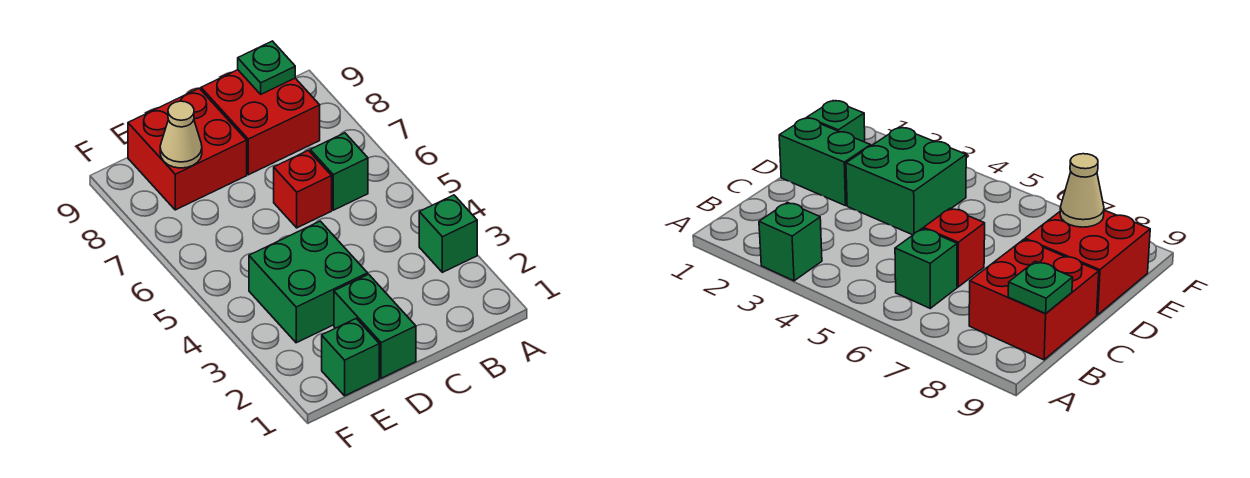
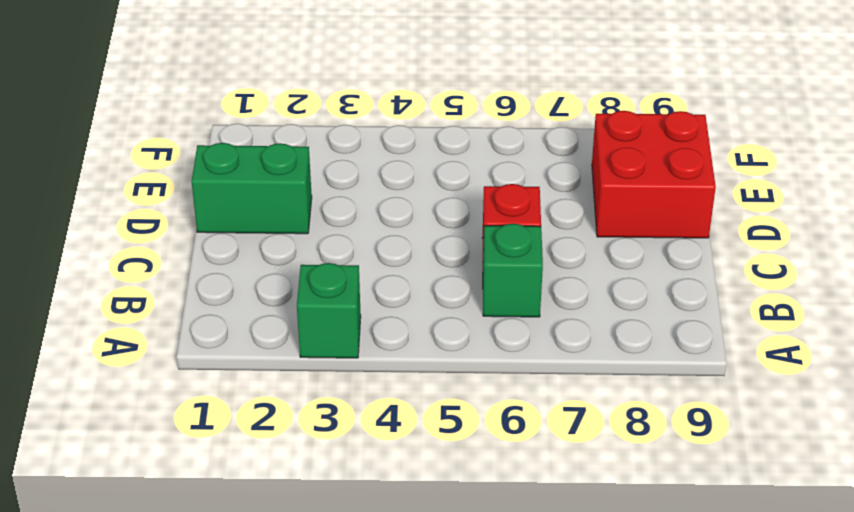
none -> red 2x2 brick [201,70,320,175]
none -> green 2x2 brick [249,221,368,343]

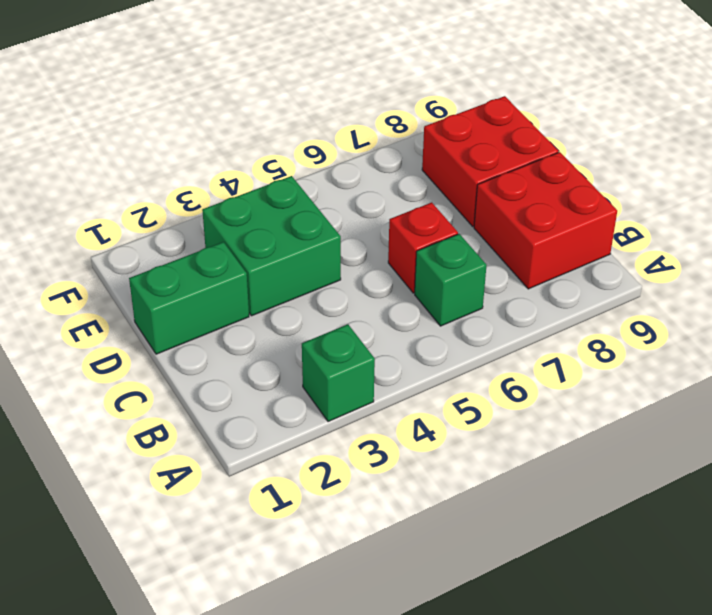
none -> green 1x1 brick [322,319,379,396]
none -> green 1x1 plate [238,41,295,94]

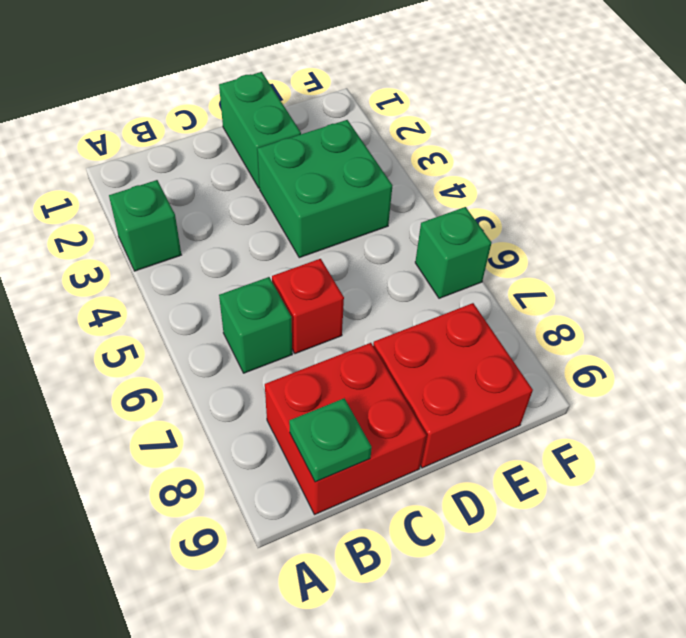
green 1x1 brick [415,207,491,298] -> green 1x1 brick moved to [322,319,379,396]
none -> tan 1x1 cone [160,101,202,168]

